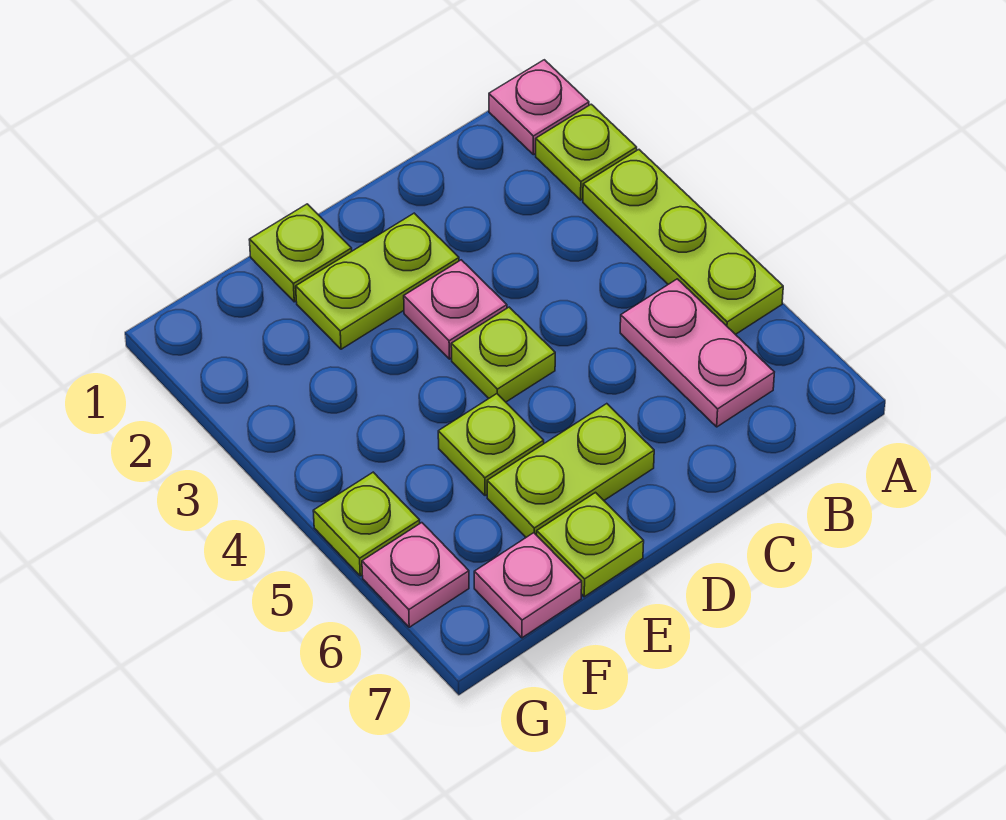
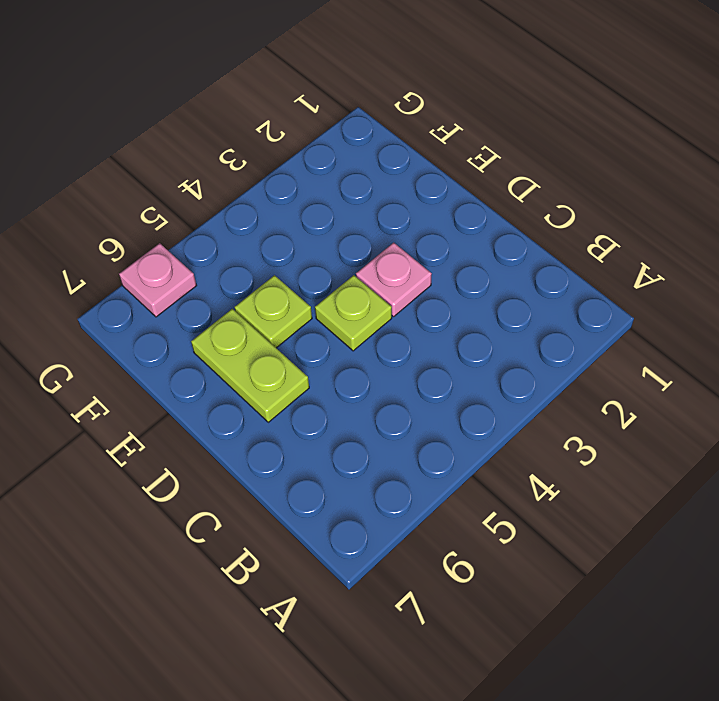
none -> pink 1x1 plate [489,60,589,155]
none -> lime 1x1 plate [536,104,637,200]
none -> lime 1x3 plate [583,150,783,335]

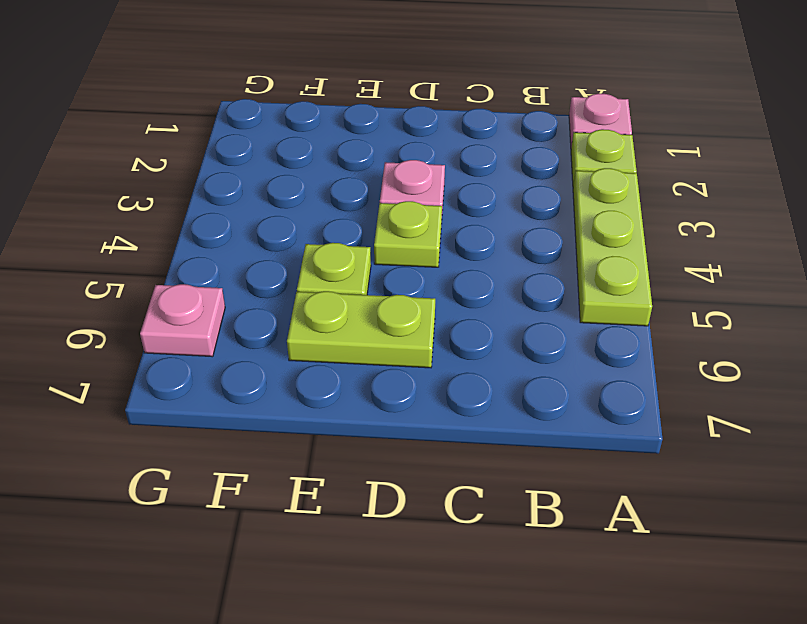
none -> pink 1x2 plate [620,279,774,427]
none -> lime 1x2 plate [296,213,459,349]
none -> lime 1x1 plate [249,204,352,302]

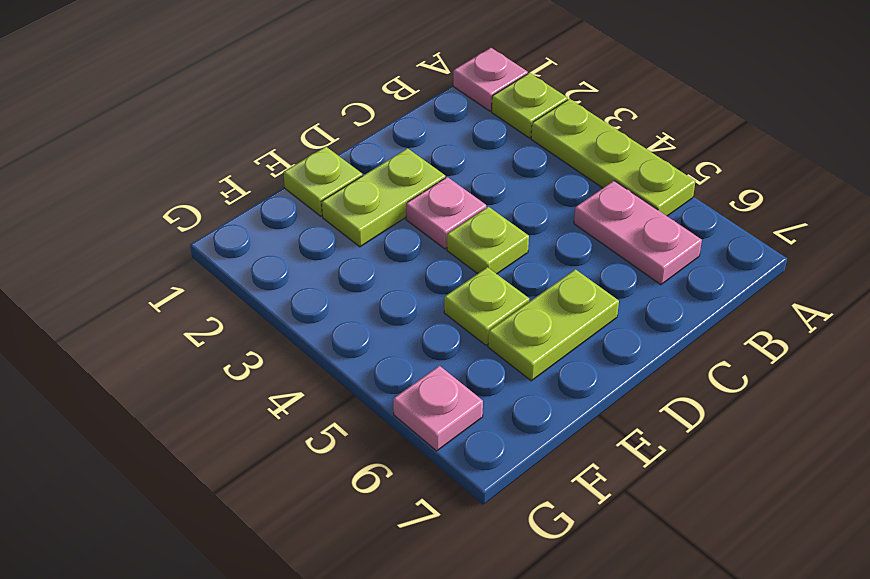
none -> lime 1x1 plate [537,493,644,597]
none -> pink 1x1 plate [474,533,582,638]
none -> lime 1x1 plate [313,472,420,576]

